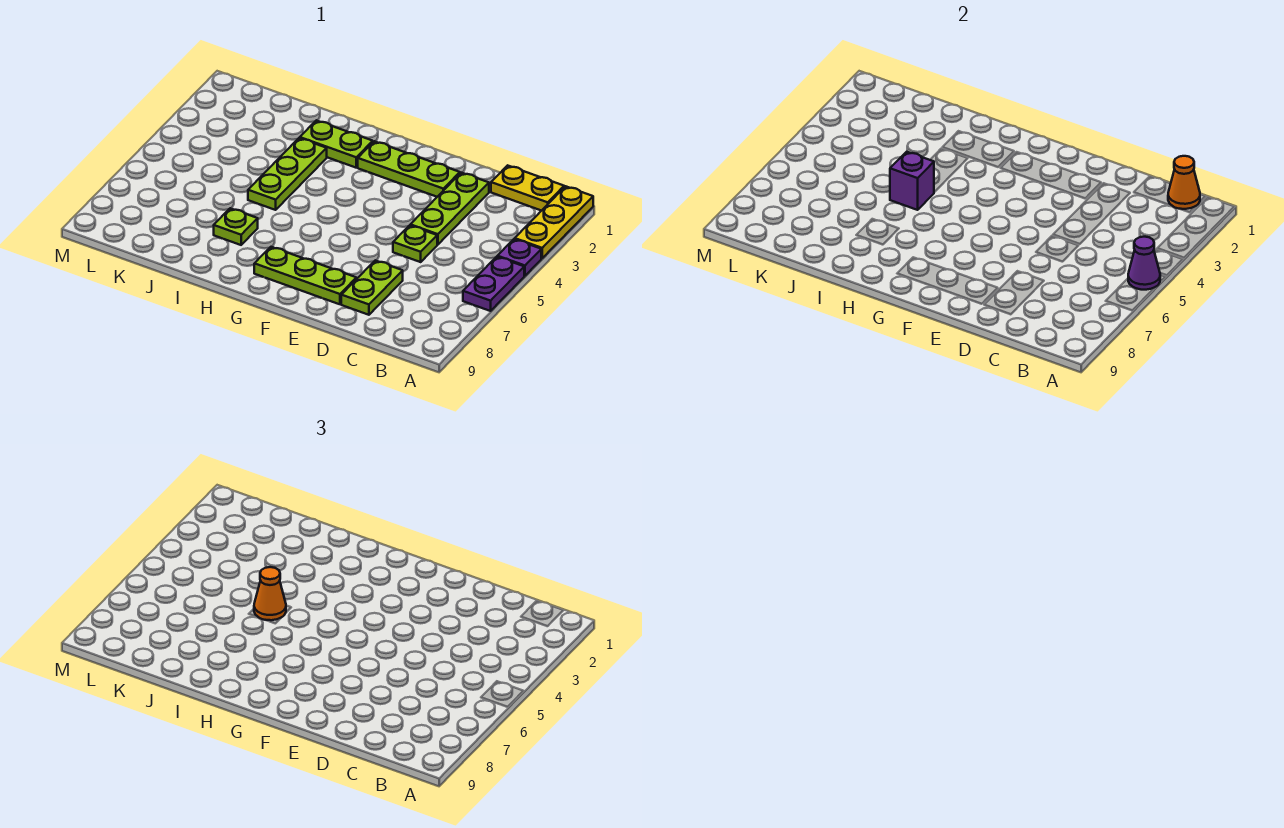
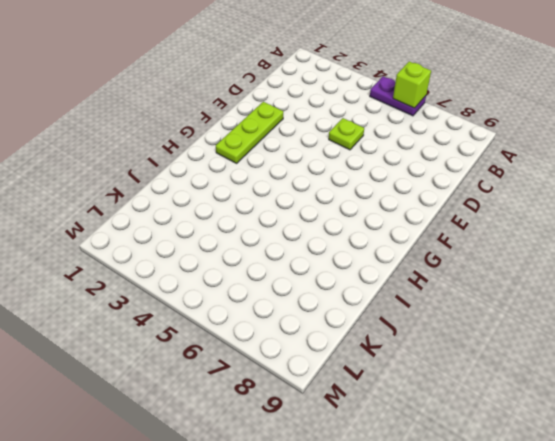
lime 1x1 brick [393,61,431,108] -> none
none -> yellow 1x3 plate [515,186,593,258]
none -> purple 1x1 plate [497,239,541,276]
none -> yellow 1x2 plate [491,165,564,211]

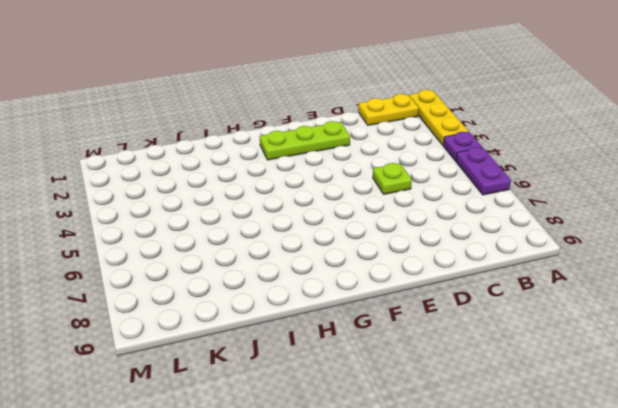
none -> lime 1x3 plate [410,173,489,245]
none -> lime 1x2 plate [341,260,403,315]
none -> lime 1x3 plate [254,247,356,304]

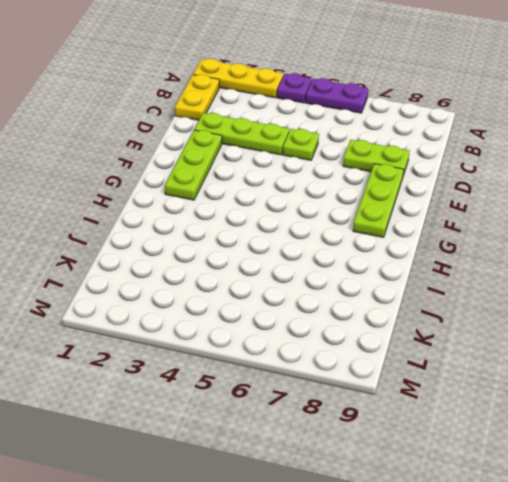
none -> lime 1x2 plate [300,120,373,168]
none -> lime 1x3 plate [248,138,327,210]
none -> lime 1x1 plate [214,208,258,245]

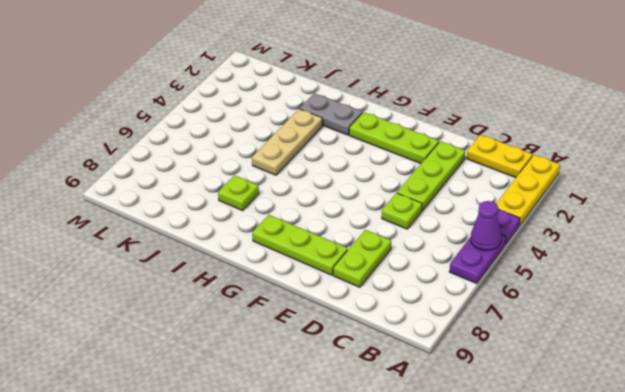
grey 1x2 plate [300,93,362,135] -> lime 1x2 plate [300,120,373,168]
tan 1x3 plate [252,109,323,175] -> lime 1x3 plate [248,138,327,210]
none -> orange 1x1 cone [1168,156,1200,209]
none -> purple 1x1 brick [890,152,934,210]
none -> orange 1x1 cone [254,567,286,620]

